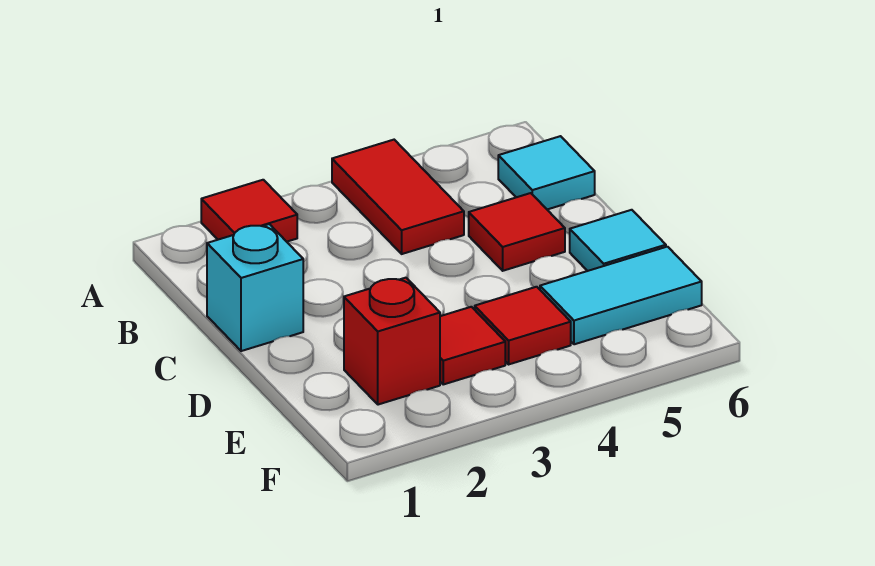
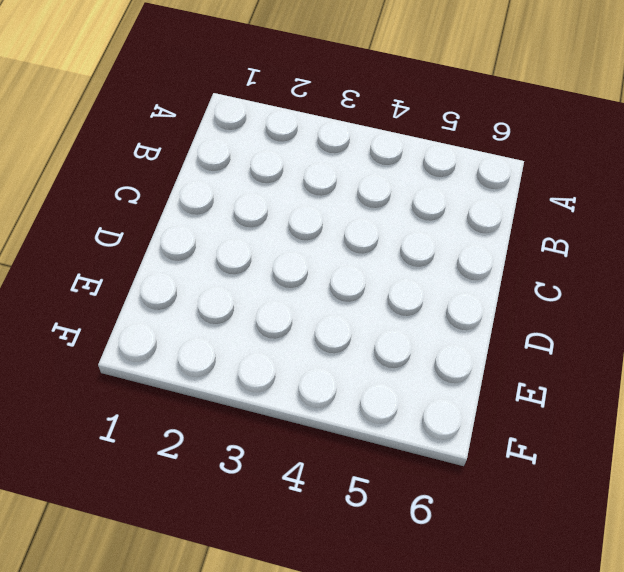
none -> red 1x1 tile [201,180,297,242]
none -> red 1x2 tile [332,140,464,254]

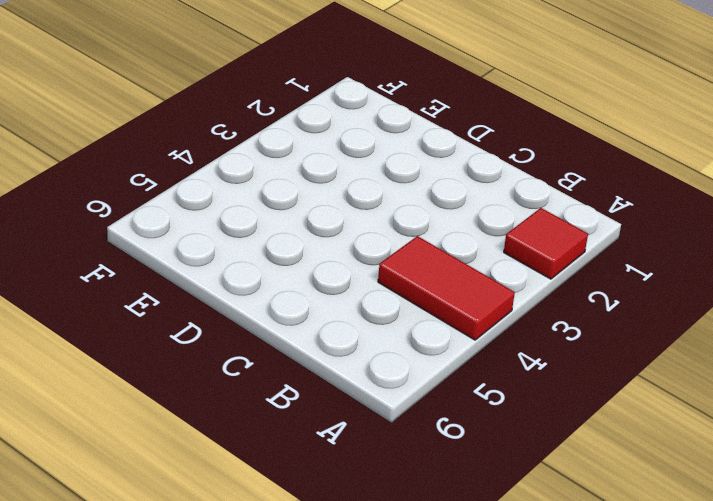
none -> cyan 1x1 tile [498,136,595,209]
none -> cyan 1x1 brick [207,224,303,351]

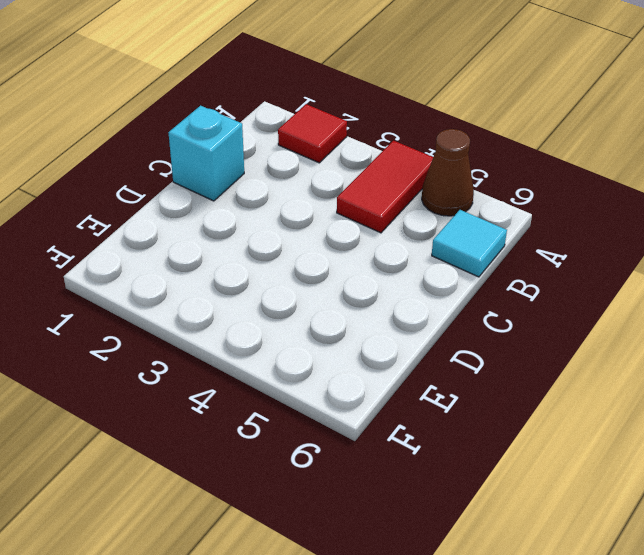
brown 1x1 cone [422,129,474,216] -> none
none -> red 1x1 tile [469,193,565,271]
none -> cyan 1x1 tile [570,210,666,271]

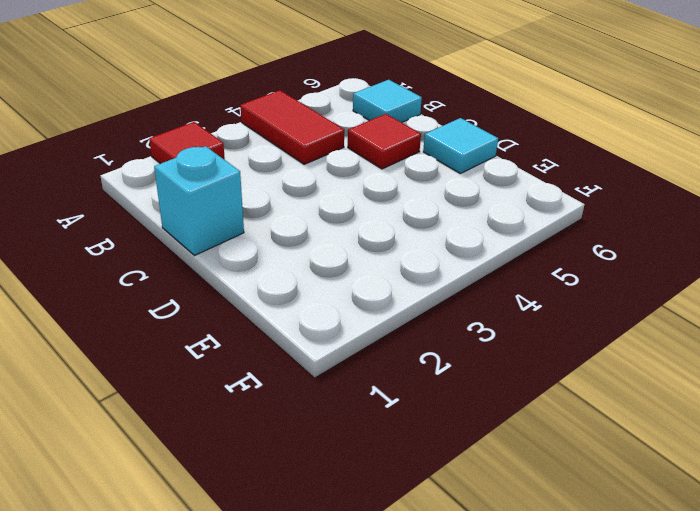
none -> red 1x1 brick [344,278,440,405]
none -> red 1x1 tile [440,307,505,384]

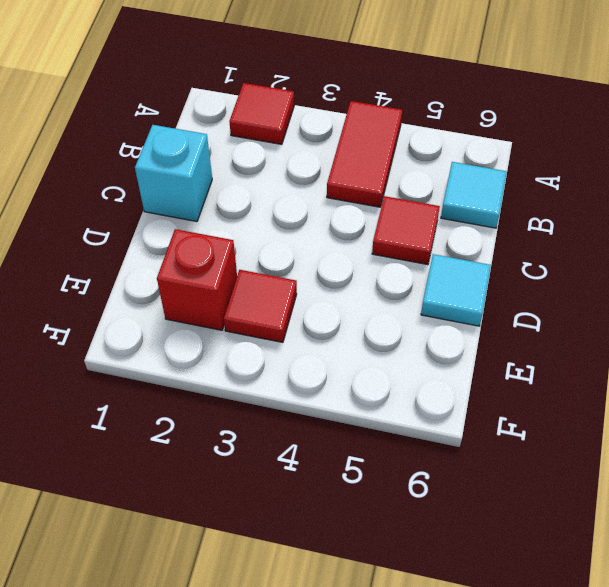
none -> red 1x1 tile [475,287,571,364]
none -> cyan 1x2 tile [540,247,702,344]

